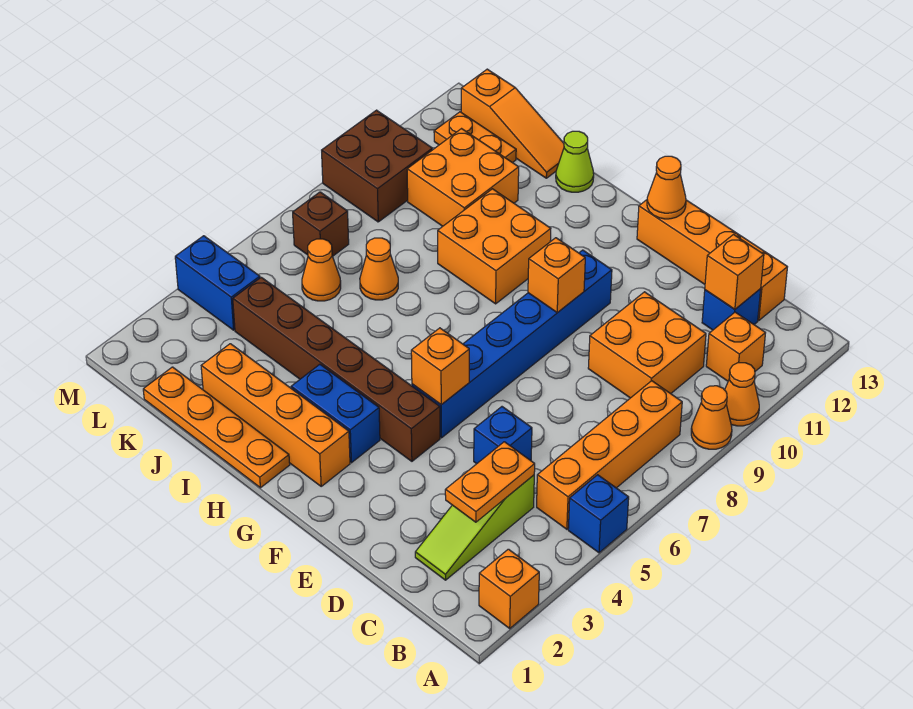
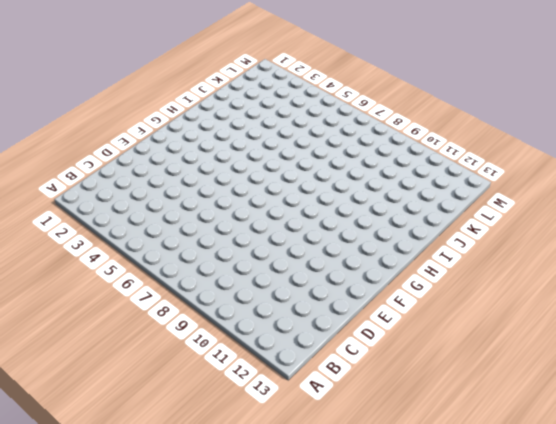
none -> orange 1x1 brick [479,549,539,628]
none -> blue 1x1 brick [568,475,629,553]
none -> orange 1x1 cone [691,386,732,449]
none -> orange 1x1 cone [725,363,759,426]

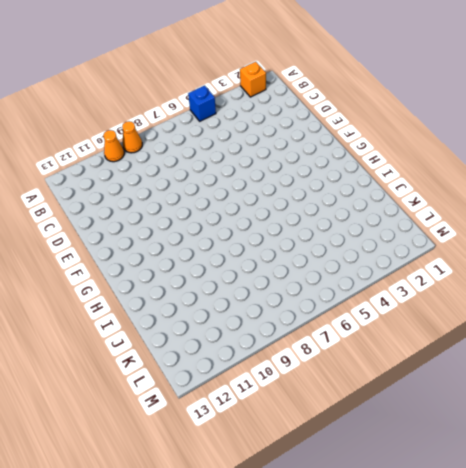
none -> orange 1x4 brick [537,381,682,529]
none -> orange 1x1 brick [706,312,765,381]
none -> lime 1x3 slope [415,475,534,580]
none -> orange 2x2 brick [588,292,706,398]

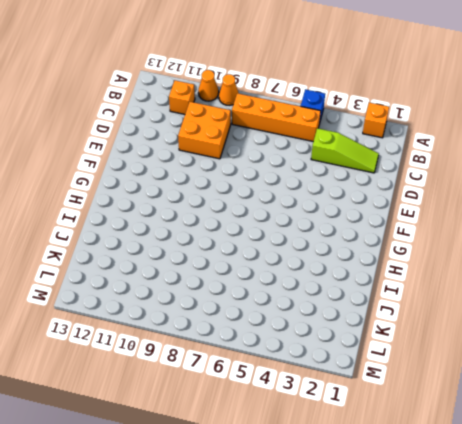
none -> blue 1x1 brick [702,289,761,330]
none -> orange 1x4 brick [637,200,787,321]
none -> blue 1x1 brick [474,407,532,464]
none -> brown 1x6 brick [233,277,440,461]

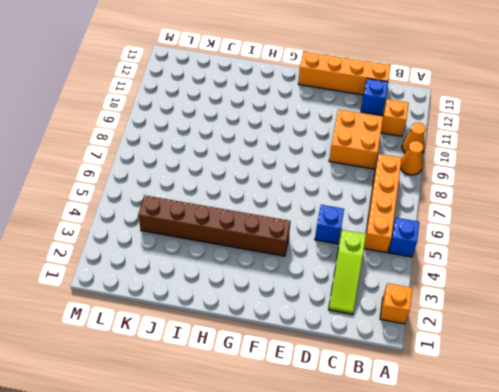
none -> blue 1x6 brick [412,250,612,438]
none -> orange 1x4 brick [201,344,350,486]
none -> blue 1x2 brick [291,364,380,463]
none -> orange 1x4 plate [143,367,290,488]

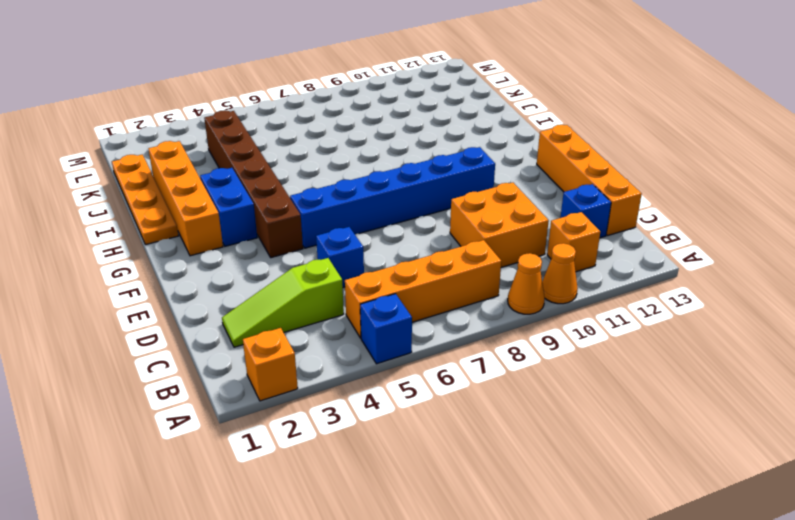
none -> orange 2x2 brick [438,189,551,304]
none -> lime 1x1 cone [556,131,594,192]
none -> orange 1x1 cone [360,238,398,300]
none -> orange 2x2 brick [407,129,519,226]

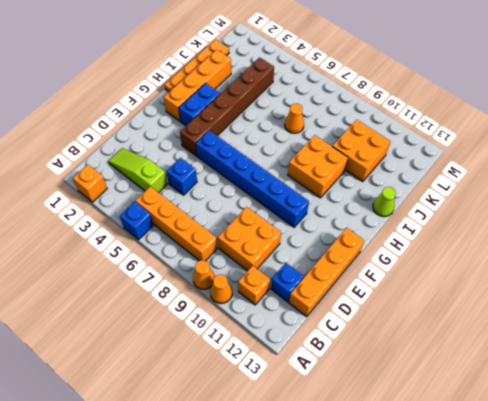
none -> orange 1x3 slope [461,69,564,178]
none -> orange 1x1 cone [302,239,341,301]
none -> orange 1x2 plate [434,112,516,163]
none -> blue 1x2 brick [175,236,260,330]

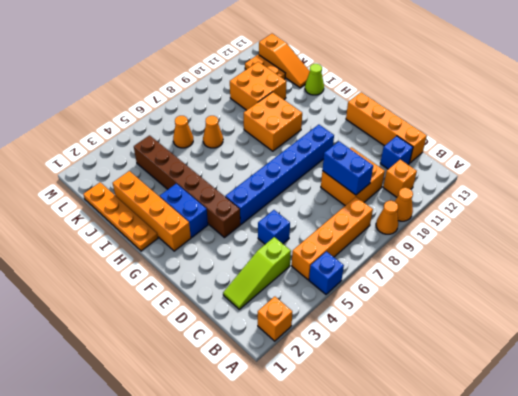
blue 1x2 brick [322,141,373,195] -> blue 1x2 brick moved to [175,236,260,330]
none -> brown 1x1 brick [293,192,349,256]
none -> brown 2x2 brick [322,110,432,222]
none -> orange 1x2 plate [445,442,535,522]
none -> orange 1x1 brick [705,235,764,309]

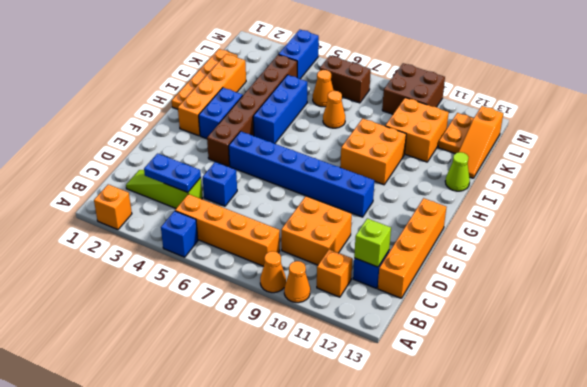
blue 1x2 plate [144,154,201,193] -> orange 1x2 plate [445,442,535,522]
lime 1x1 brick [354,218,391,267] -> orange 1x1 brick [705,235,764,309]
blue 1x3 brick [253,75,307,144] -> none
brown 1x2 brick [320,56,371,103] -> brown 1x1 brick [293,192,349,256]
none -> orange 1x1 brick [411,328,469,405]
none -> orange 1x1 brick [528,238,585,313]
none -> orange 1x1 cone [647,156,686,219]

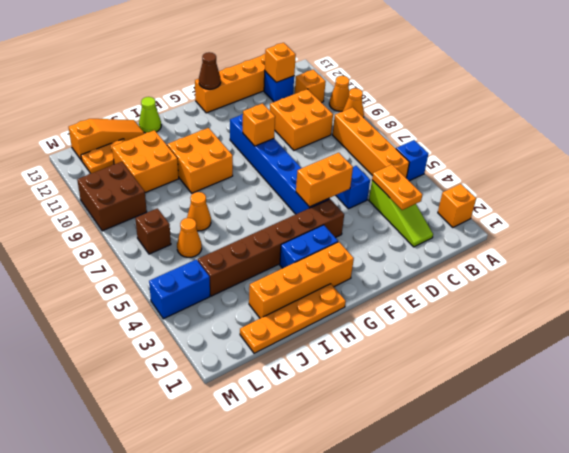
orange 1x2 brick [296,152,353,207] -> orange 1x1 brick [411,328,469,405]
brown 1x1 cone [199,52,221,89] -> orange 1x1 cone [647,156,686,219]

